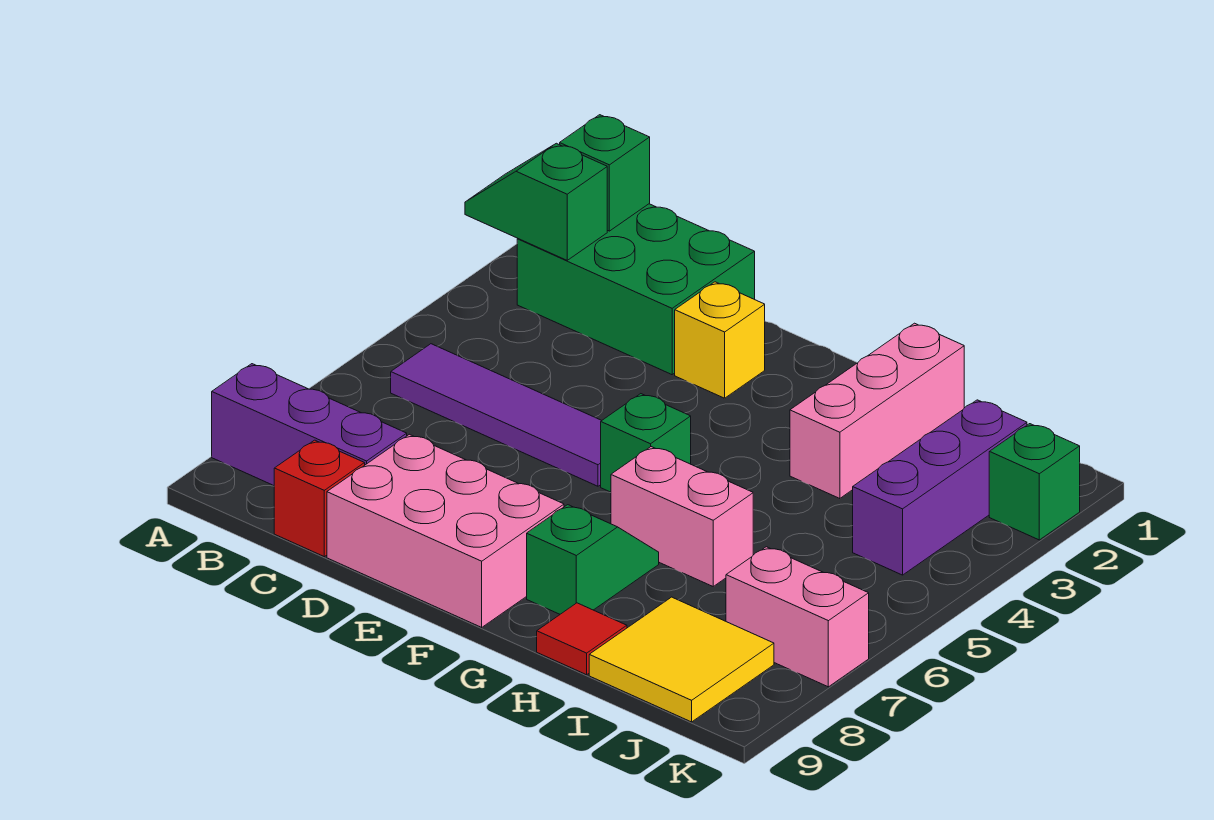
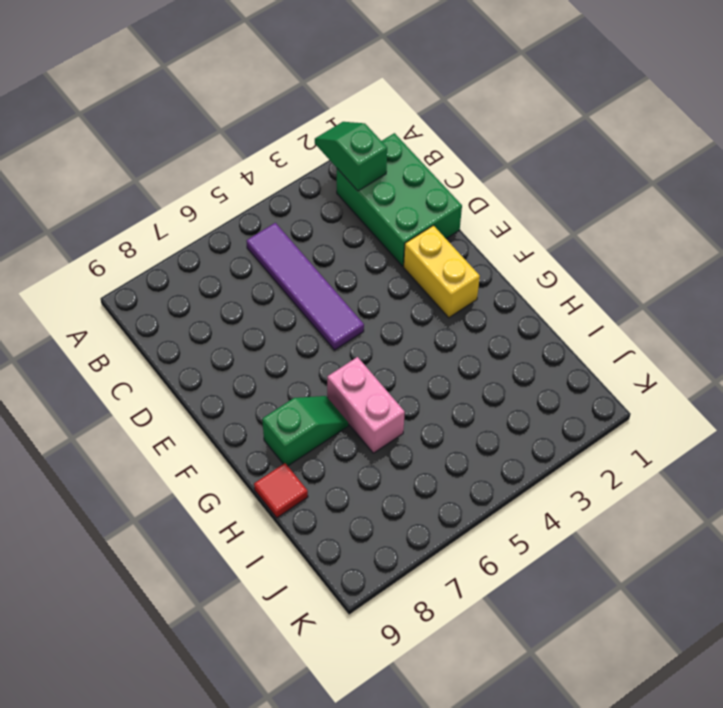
yellow 1x2 brick [404,226,480,318] -> yellow 1x1 brick [675,282,765,398]
none -> purple 1x3 brick [212,364,407,486]
none -> red 1x1 brick [274,440,365,557]
none -> pink 2x3 brick [327,434,564,627]

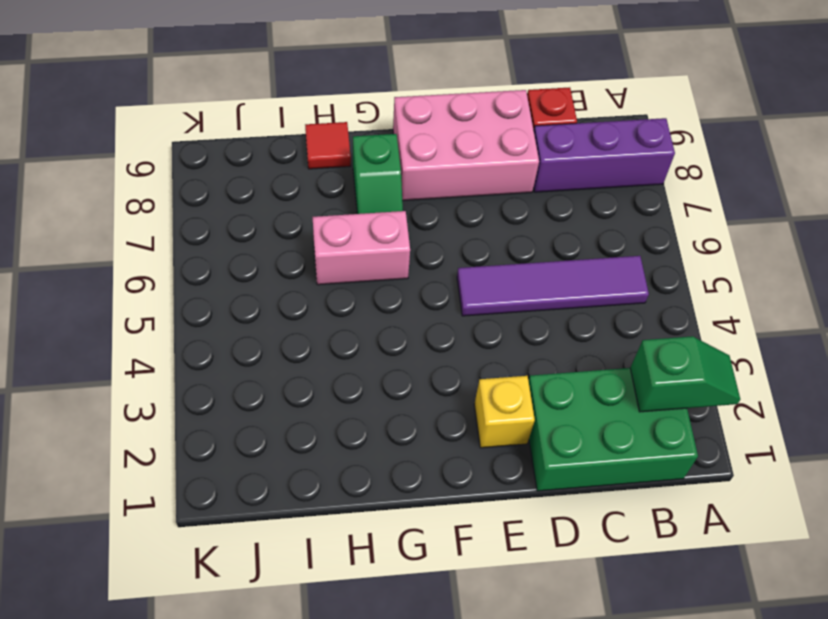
none -> green 1x1 brick [601,394,691,492]
none -> pink 1x3 brick [790,323,964,499]
none -> yellow 2x2 tile [589,597,774,722]

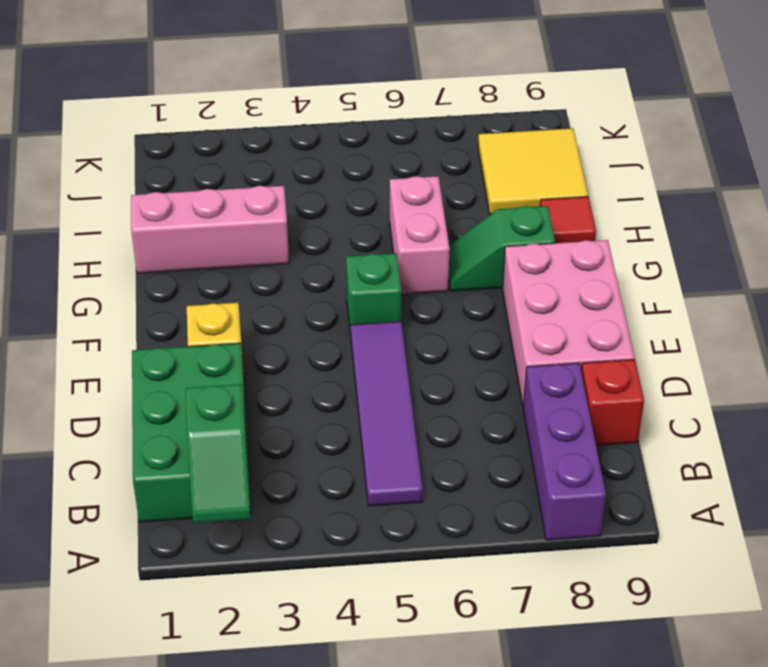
none -> purple 1x3 brick [853,400,1027,575]
none -> pink 1x2 brick [726,547,869,687]
none -> green 1x1 brick [989,424,1080,540]

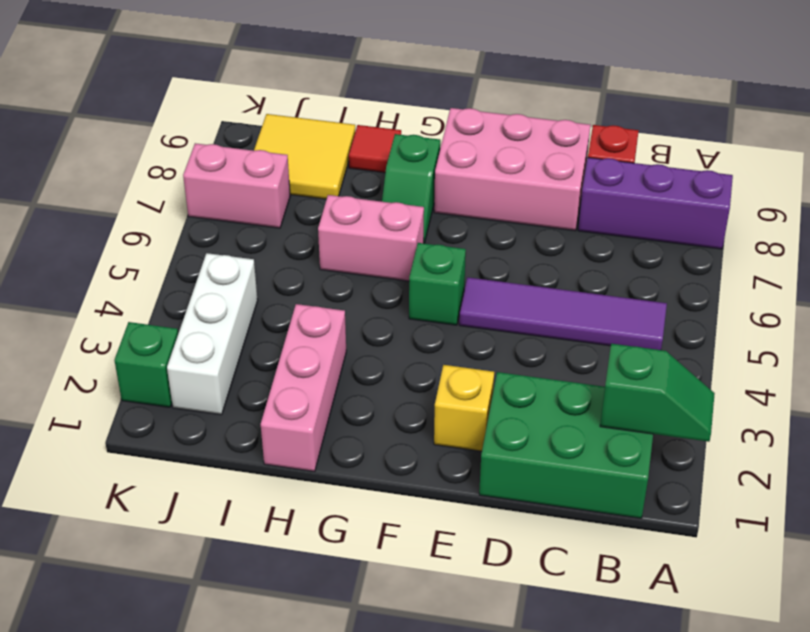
white 1x3 brick [167,253,258,415] -> purple 1x3 brick [853,400,1027,575]
none -> green 1x1 brick [560,115,650,231]

